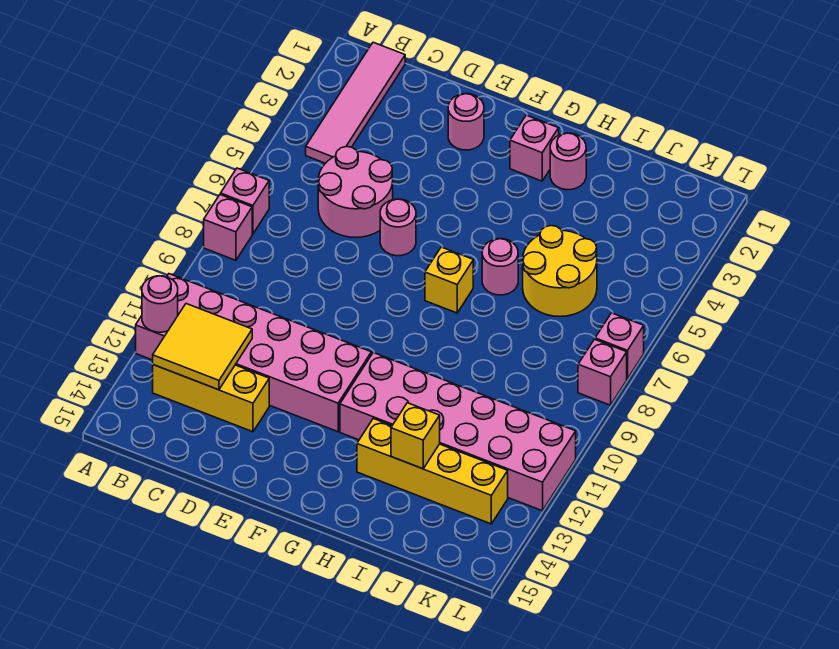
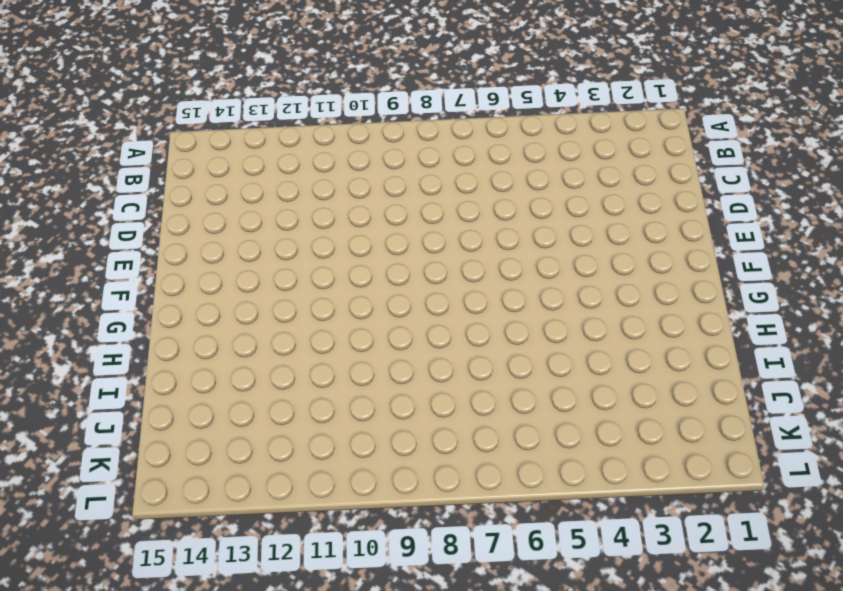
none -> pink 1x1 brick [221,168,269,234]
none -> pink 1x1 brick [204,194,252,260]
none -> pink 2x6 brick [136,274,371,432]

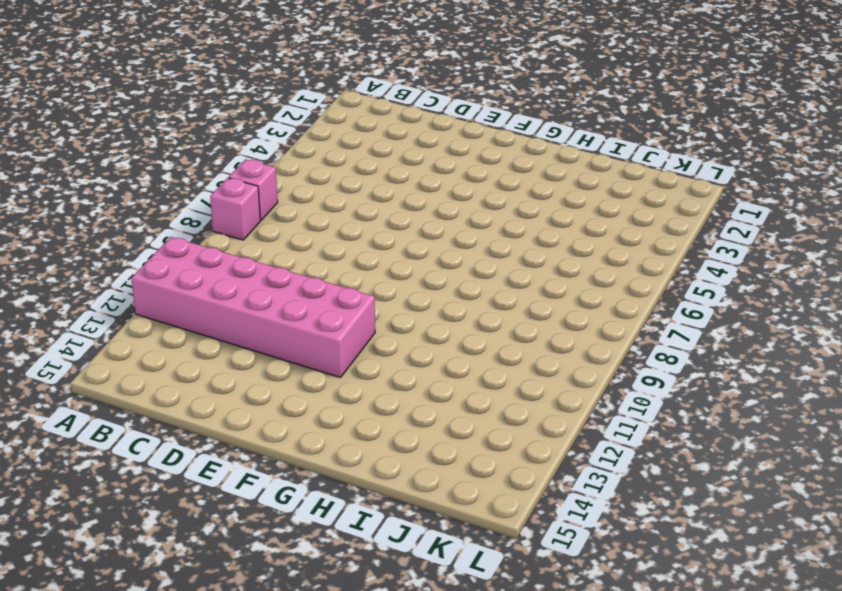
none -> pink 1x4 tile [306,42,405,163]
none -> yellow 1x3 brick [153,365,269,432]
none -> pink 2x2 round brick [318,146,393,238]

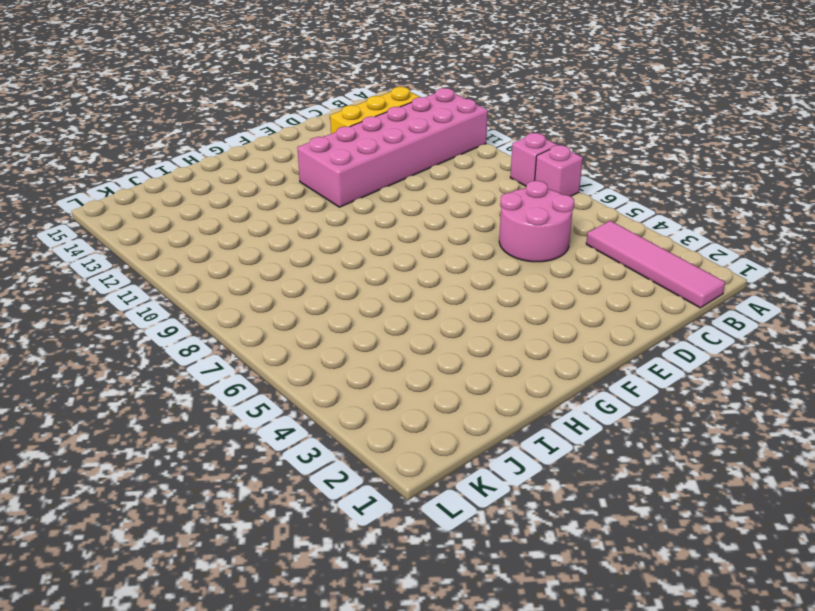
none -> pink 1x1 round brick [448,94,484,150]
none -> pink 1x1 round brick [380,199,416,256]
none -> pink 1x1 brick [510,115,559,181]

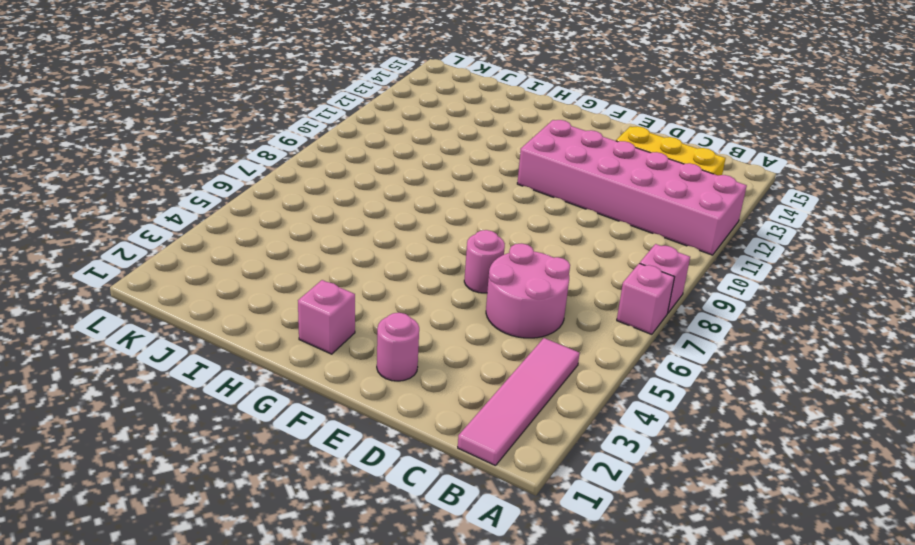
none -> yellow 1x1 brick [425,247,473,313]
none -> pink 2x6 brick [340,353,576,511]
none -> pink 1x1 round brick [550,133,586,190]

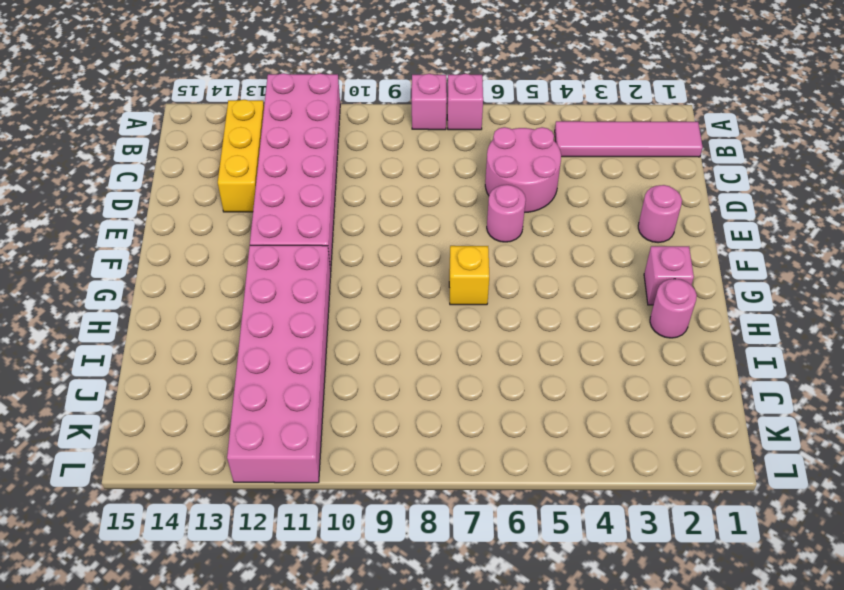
none -> pink 1x1 round brick [482,239,518,295]
none -> yellow 1x4 brick [357,419,508,524]
none -> yellow 2x2 round brick [523,226,597,317]

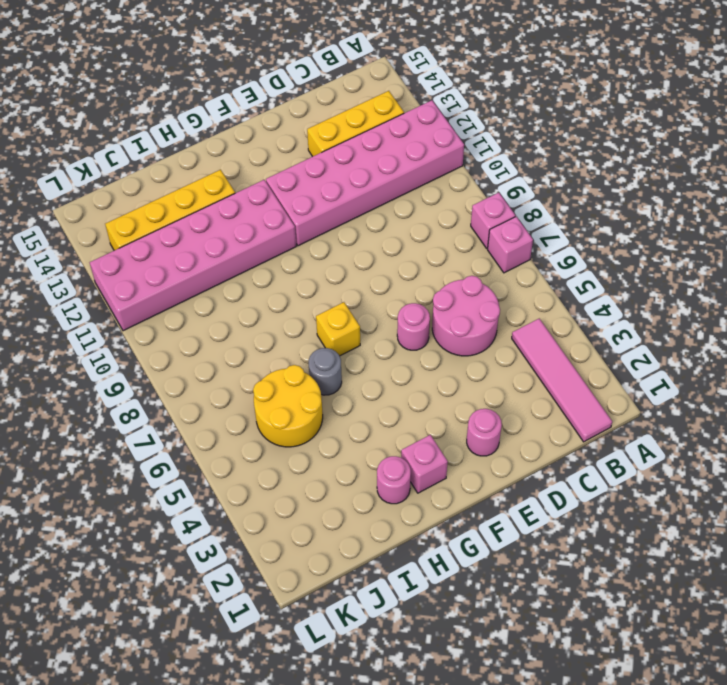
grey 1x1 round brick [309,348,342,395] -> pink 1x1 round brick [482,239,518,295]
none -> pink 1x1 brick [595,313,644,379]
none -> pink 1x1 brick [578,339,627,405]
none -> pink 1x1 round brick [142,276,178,332]

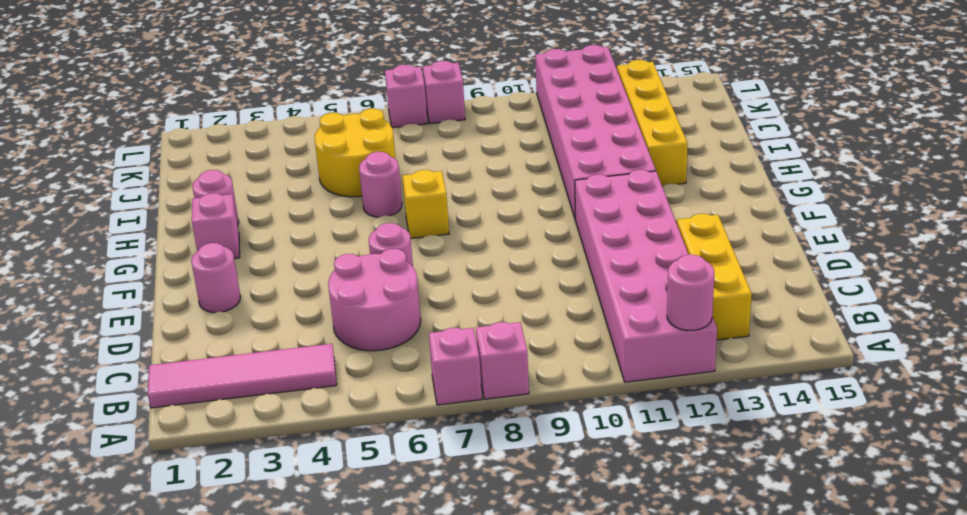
none -> yellow 2x2 tile [153,304,252,390]
none -> yellow 1x1 brick [391,403,440,469]

